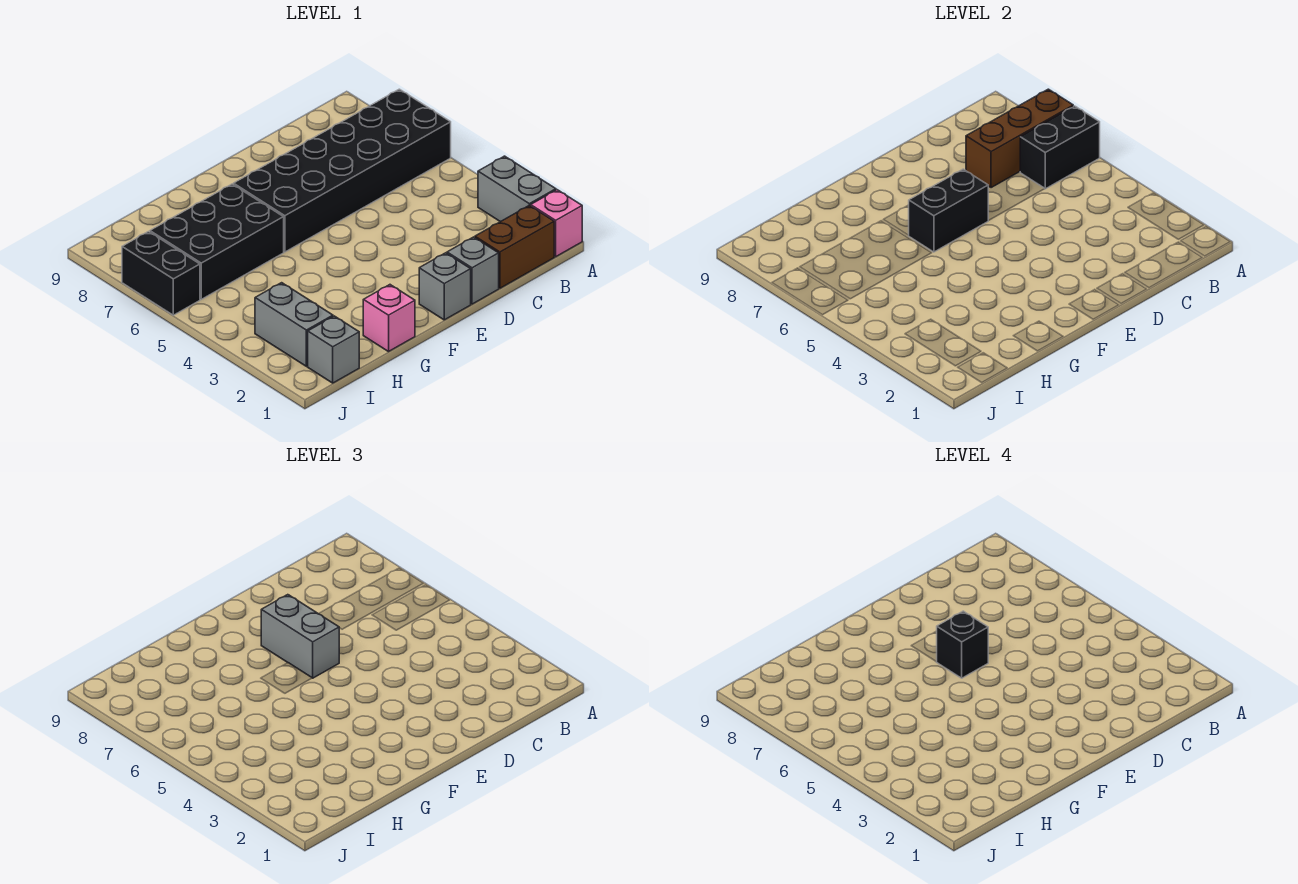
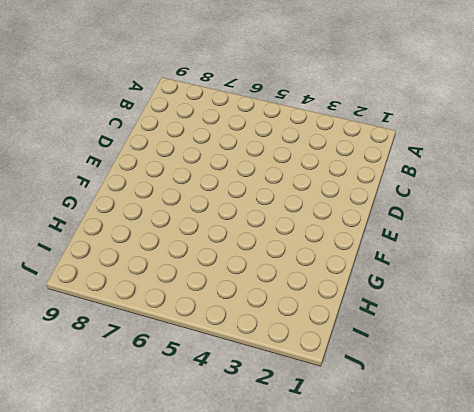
none -> pink 1x1 brick [531,190,582,257]
none -> grey 1x2 brick [478,156,556,222]
none -> black 2x6 brick [233,89,451,252]

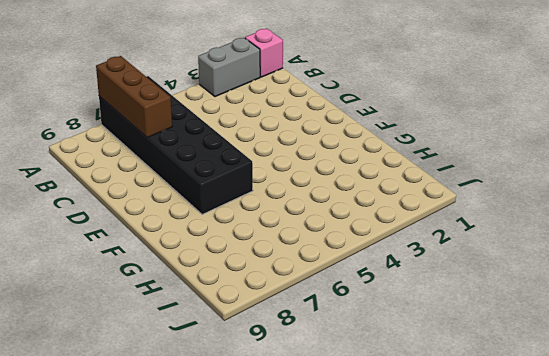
none -> brown 1x2 brick [475,205,554,288]
none -> grey 1x1 brick [447,237,499,304]
none -> grey 1x1 brick [419,253,471,320]

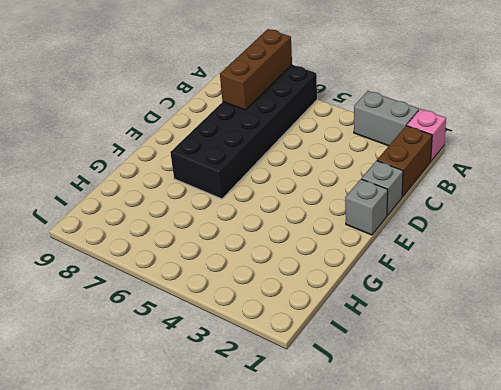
none -> pink 1x1 brick [363,285,415,352]
none -> black 2x3 brick [150,184,284,299]
none -> grey 1x1 brick [308,316,359,383]

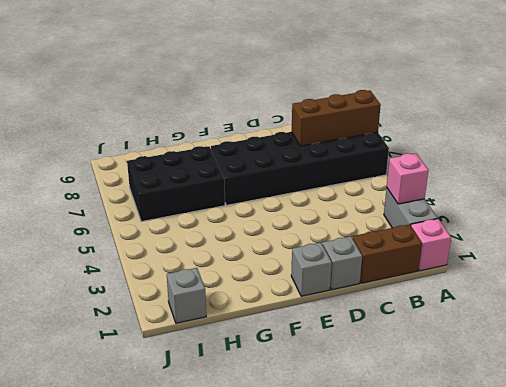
pink 1x1 brick [387,153,428,204] -> pink 1x1 brick moved to [363,285,415,352]
none -> grey 1x2 brick [255,283,333,366]
none -> black 1x2 brick [122,232,200,315]
none -> black 1x2 brick [1020,106,1100,189]

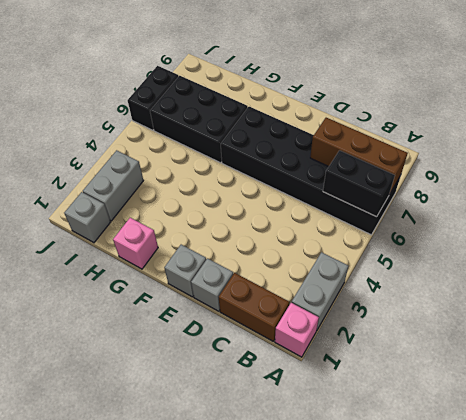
none -> black 1x2 brick [908,169,989,252]
none -> grey 1x2 brick [261,595,339,678]
none -> black 1x1 brick [937,611,988,678]

